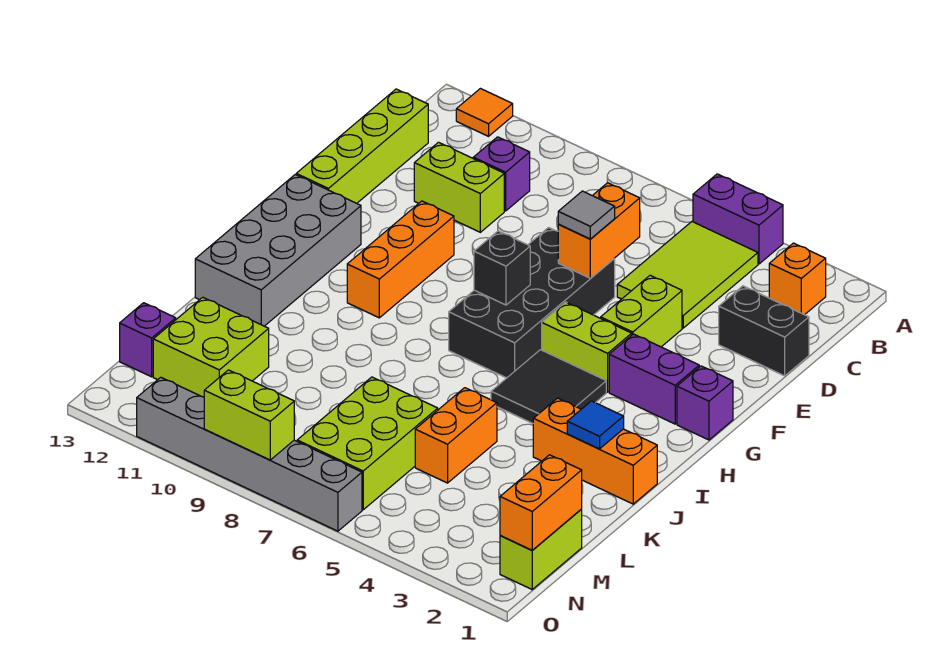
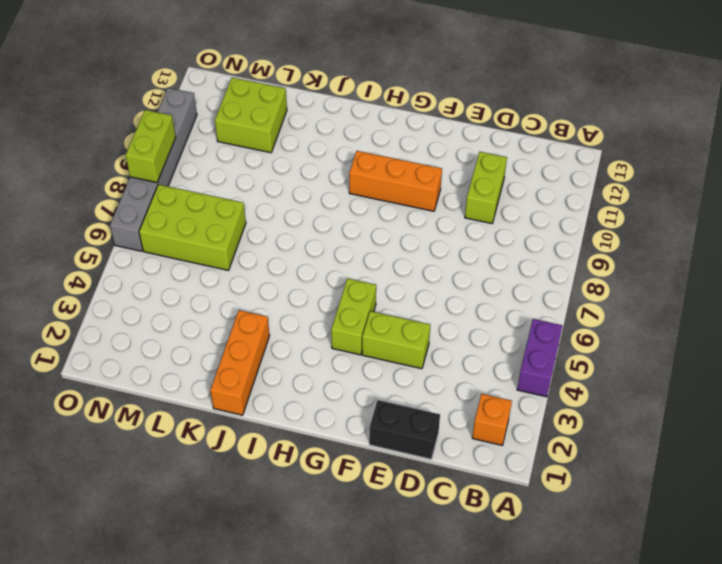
black 1x2 brick [369,400,440,459] -> black 1x2 brick turned to [719,286,809,376]
none -> orange 1x1 tile [456,89,513,136]
none -> lime 2x3 tile [617,222,758,328]
none -> purple 1x1 brick [473,137,530,211]

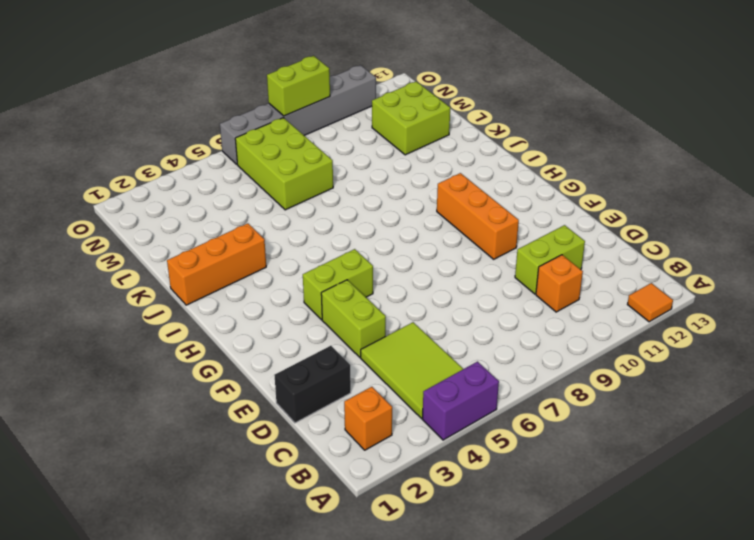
orange 1x1 brick [536,255,583,312] -> purple 1x1 brick [473,137,530,211]
none -> lime 1x4 brick [296,89,428,203]
none -> black 2x4 brick [449,228,615,378]
none -> purple 1x1 brick [677,366,733,440]

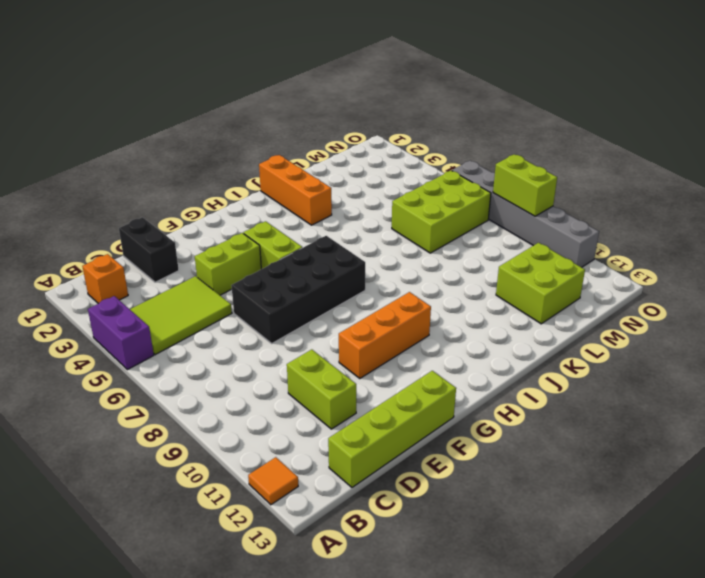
none -> purple 1x1 brick [473,137,530,211]
none -> purple 1x1 brick [677,366,733,440]
none -> purple 1x2 brick [609,334,699,424]

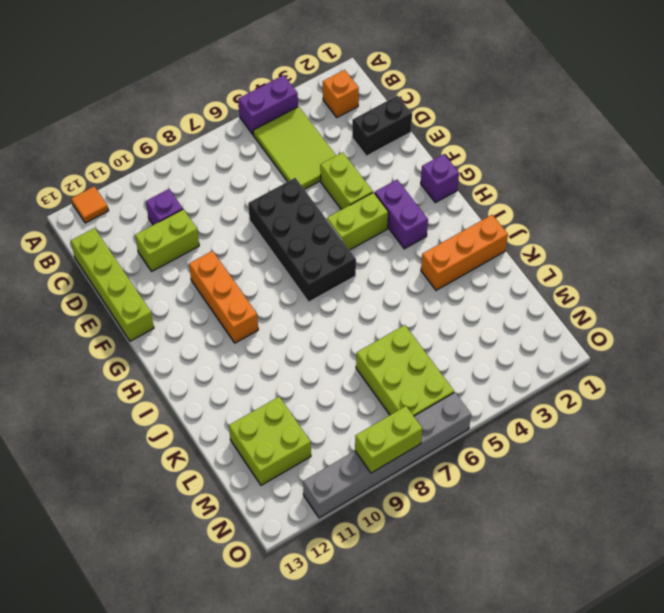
purple 1x2 brick [375,180,428,249] -> purple 1x2 brick turned to [609,334,699,424]
none -> grey 2x4 brick [195,175,361,326]
none -> black 2x2 tile [491,350,606,423]
none -> orange 1x2 brick [415,388,497,483]

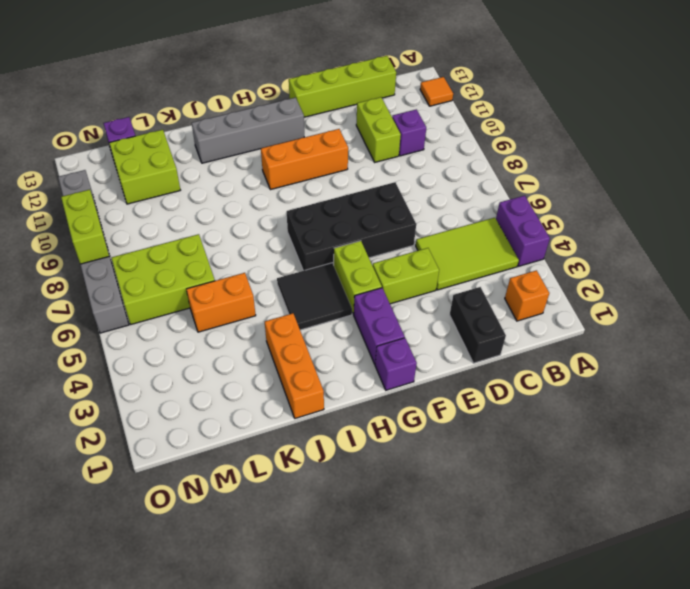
grey 1x4 brick [192,98,304,163] -> grey 2x4 brick [195,175,361,326]
none -> lime 1x2 brick [500,509,582,589]
none -> orange 1x2 brick [558,183,640,278]
none -> black 1x1 brick [474,231,530,305]

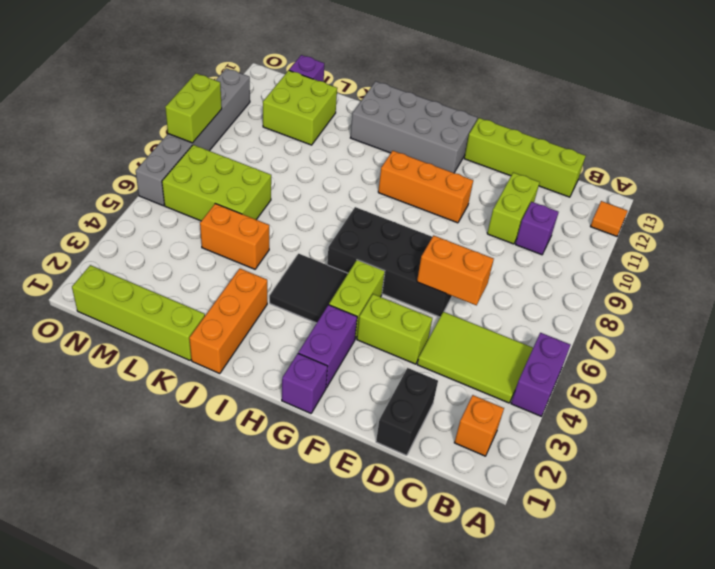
lime 1x4 brick [72,265,205,360] -> lime 1x2 brick [500,509,582,589]
none -> black 1x1 brick [474,231,530,305]
none -> blue 1x1 tile [567,401,624,449]
none -> orange 1x2 brick [500,455,582,550]

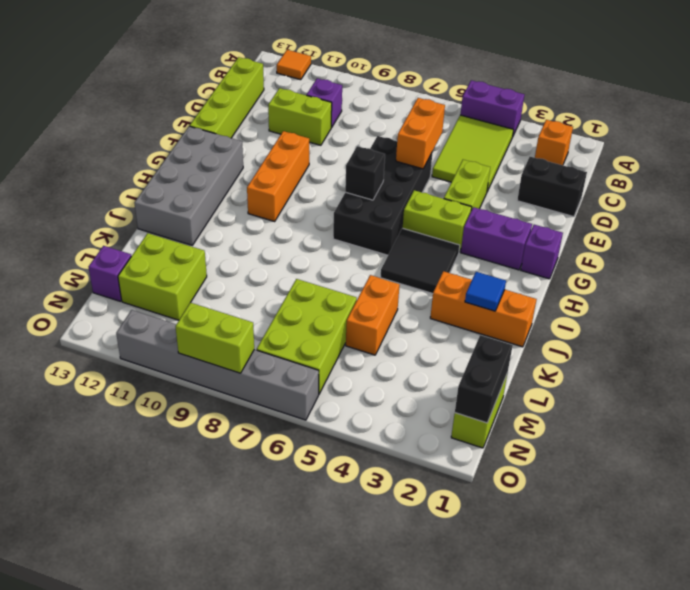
black 1x2 brick [455,335,513,423] -> orange 1x2 brick [500,455,582,550]
none -> grey 1x1 tile [558,191,615,239]

